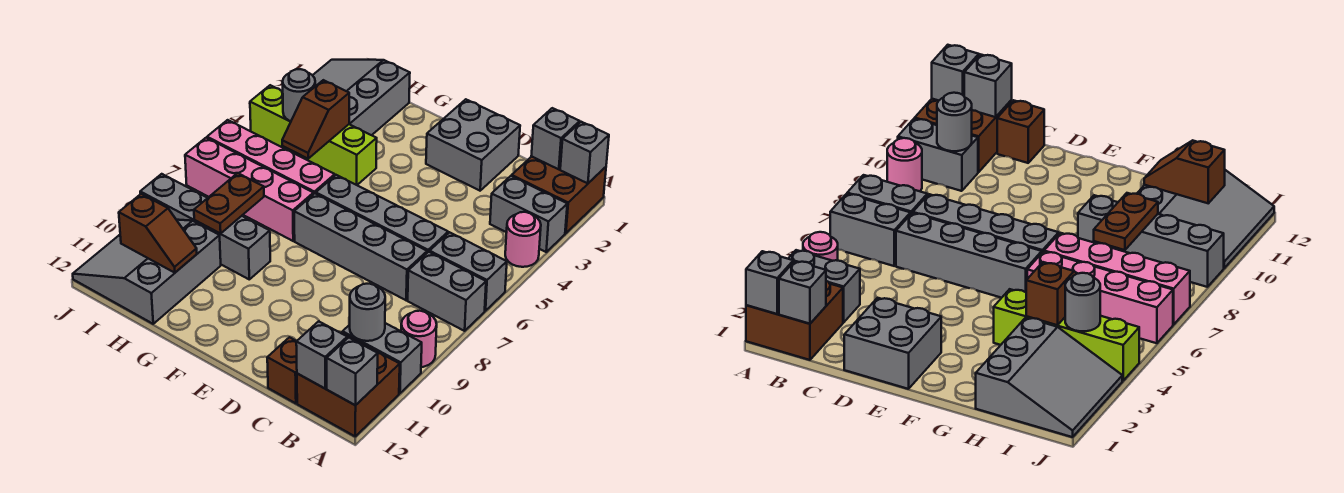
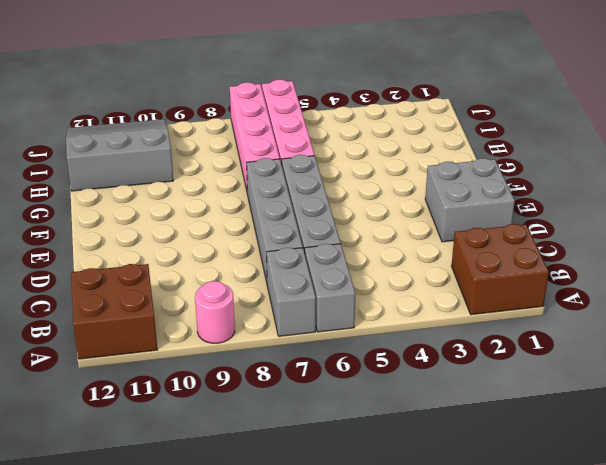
none -> grey 1x2 brick [490,176,567,252]
none -> pink 1x1 round brick [505,212,541,267]
none -> grey 1x2 brick [343,323,422,393]

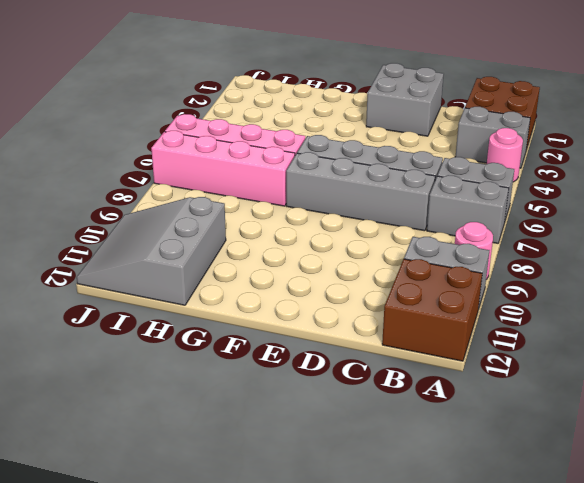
none -> brown 1x1 brick [267,337,297,403]
none -> lime 1x4 brick [250,85,377,185]
none -> grey 1x4 brick [140,174,270,279]

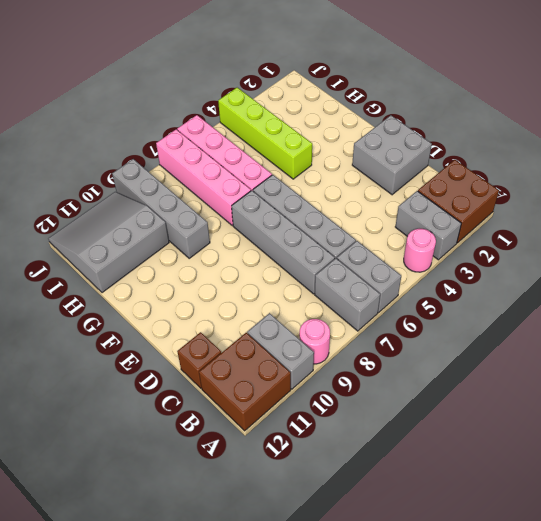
none -> grey 3x3 slope [313,60,410,135]
none -> grey 1x1 brick [560,122,609,183]
none -> grey 1x1 brick [327,338,378,405]

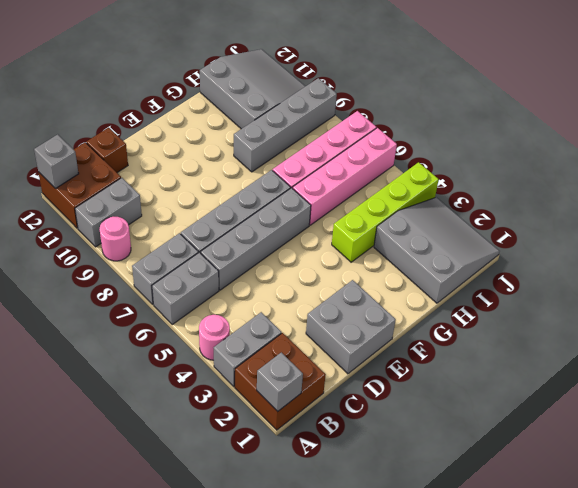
none -> grey 1x1 brick [531,108,580,169]
none -> grey 1x1 round brick [349,284,385,341]
none -> grey 1x1 brick [296,321,347,388]

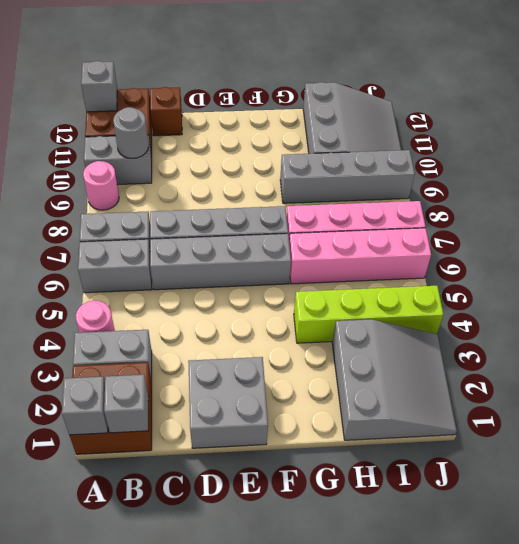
none -> grey 1x1 brick [296,321,347,388]
none -> brown 1x2 slope [282,80,349,159]
none -> brown 1x2 plate [194,173,264,234]

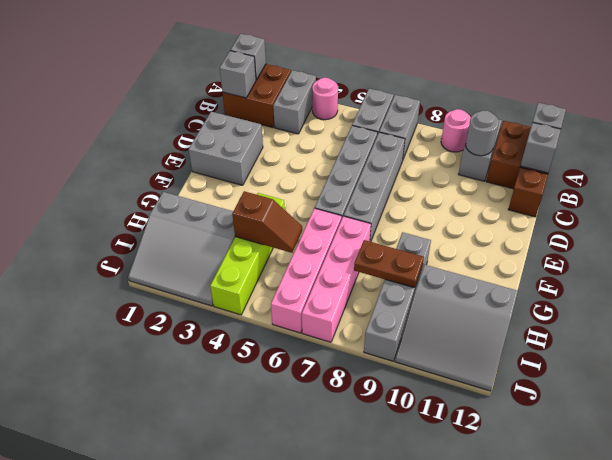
none -> brown 1x2 slope [119,194,197,273]
none -> grey 1x1 round brick [283,69,315,121]

